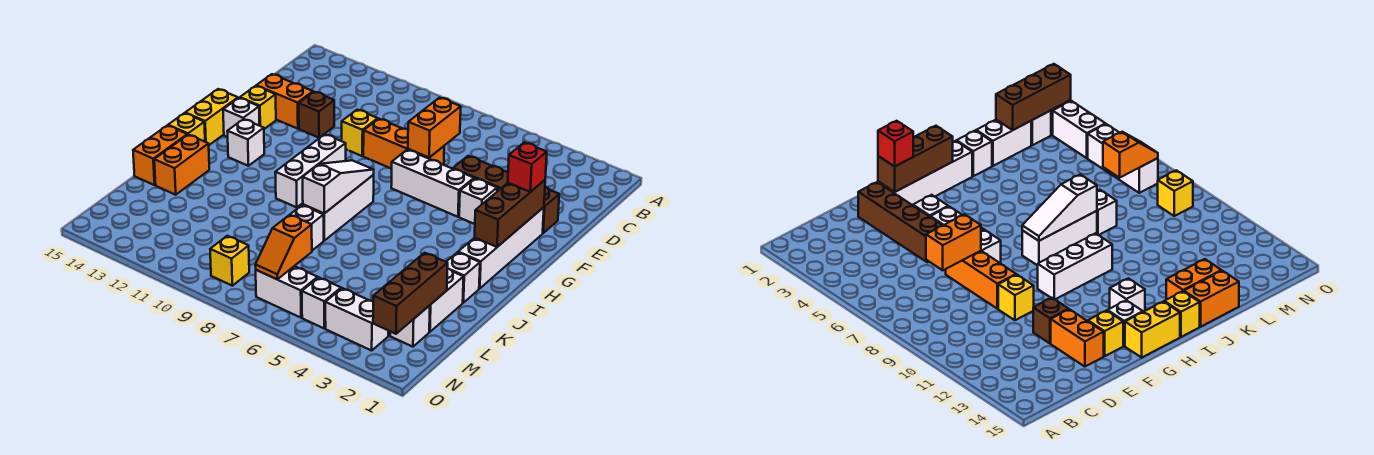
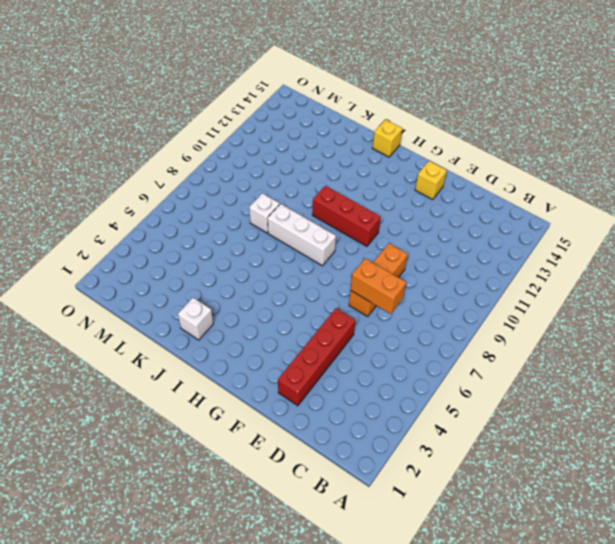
red 1x4 brick [278,308,356,406] -> brown 1x4 brick [453,156,559,233]
red 1x3 brick [312,186,381,246] -> white 1x3 brick [275,134,346,207]
none -> yellow 1x1 brick [342,110,378,156]
none -> brown 1x1 brick [299,92,334,138]
none -> orange 1x2 brick [256,74,313,129]
none -> white 1x4 brick [458,207,544,289]

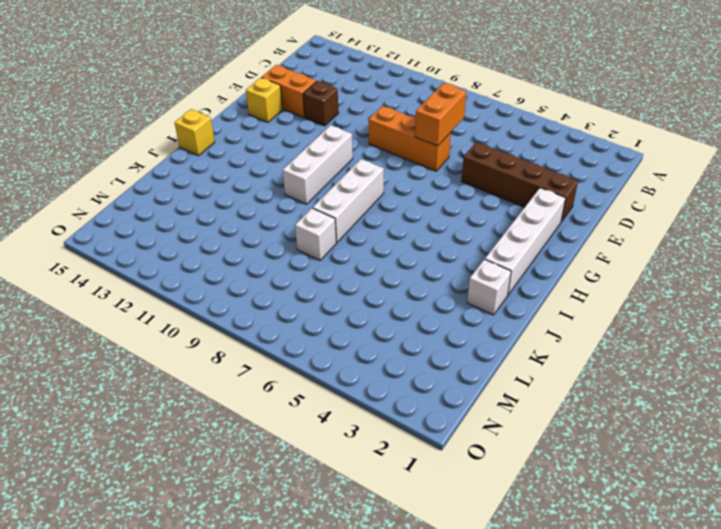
none -> yellow 1x1 brick [342,110,378,156]
none -> white 1x1 brick [459,178,497,224]
none -> white 1x3 brick [391,150,474,217]
none -> white 1x1 brick [223,98,260,137]

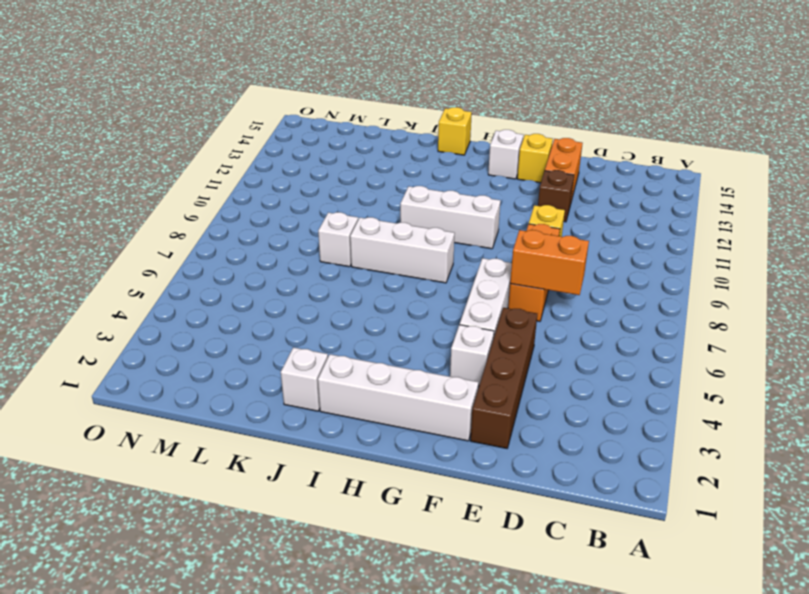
none -> yellow 1x2 brick [186,89,238,145]
none -> white 1x1 brick [227,119,264,166]
none -> orange 1x2 brick [154,135,209,195]
none -> orange 1x2 brick [133,125,187,185]

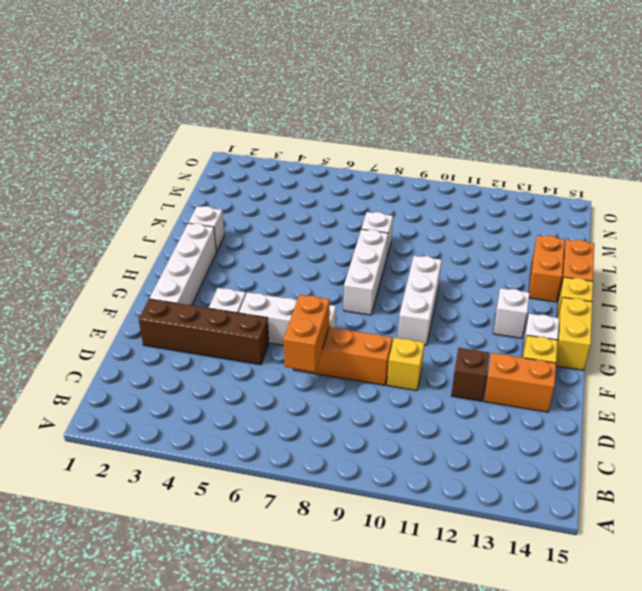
none -> white 1x2 brick [429,268,464,332]
none -> white 1x1 brick [390,305,430,347]
none -> white 1x2 brick [325,288,388,351]
none -> white 1x1 brick [302,278,341,328]

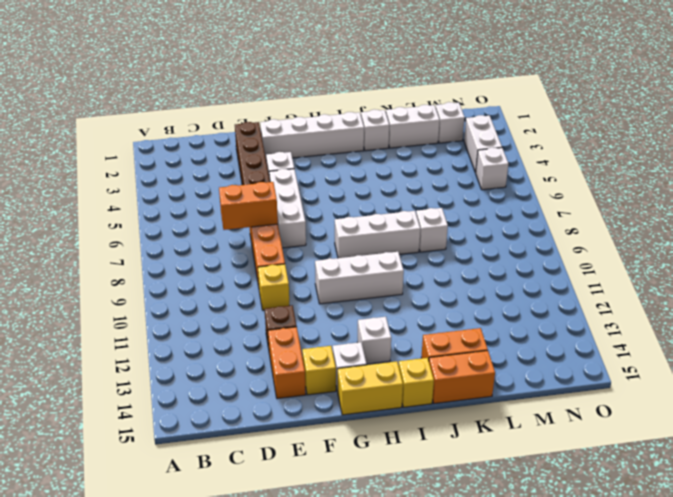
none -> white 1x2 brick [256,266,318,318]
none -> yellow 1x1 brick [210,236,249,286]
none -> brown 1x3 brick [475,180,545,247]
none -> white 1x3 slope [303,160,374,213]

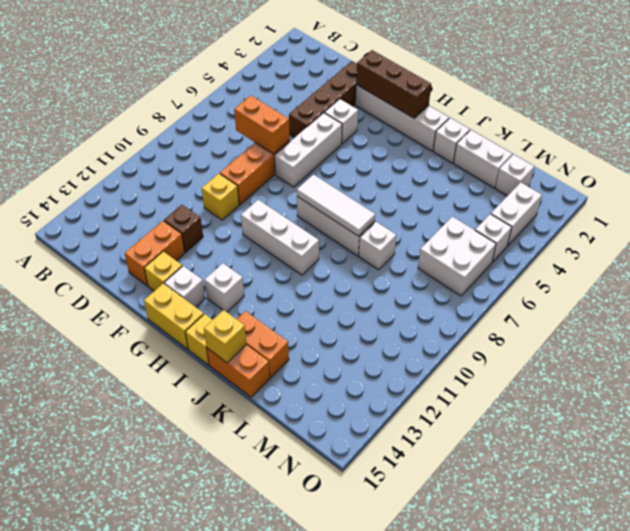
white 1x3 tile [297,175,375,236] -> white 1x3 slope [303,160,374,213]
yellow 1x1 brick [204,310,246,363] -> yellow 1x1 brick moved to [210,236,249,286]
white 2x2 brick [418,217,496,296] -> white 1x2 brick [256,266,318,318]
none -> brown 1x3 brick [373,253,448,334]
none -> orange 1x2 slope [255,215,312,280]
none -> red 1x1 brick [508,143,547,192]

